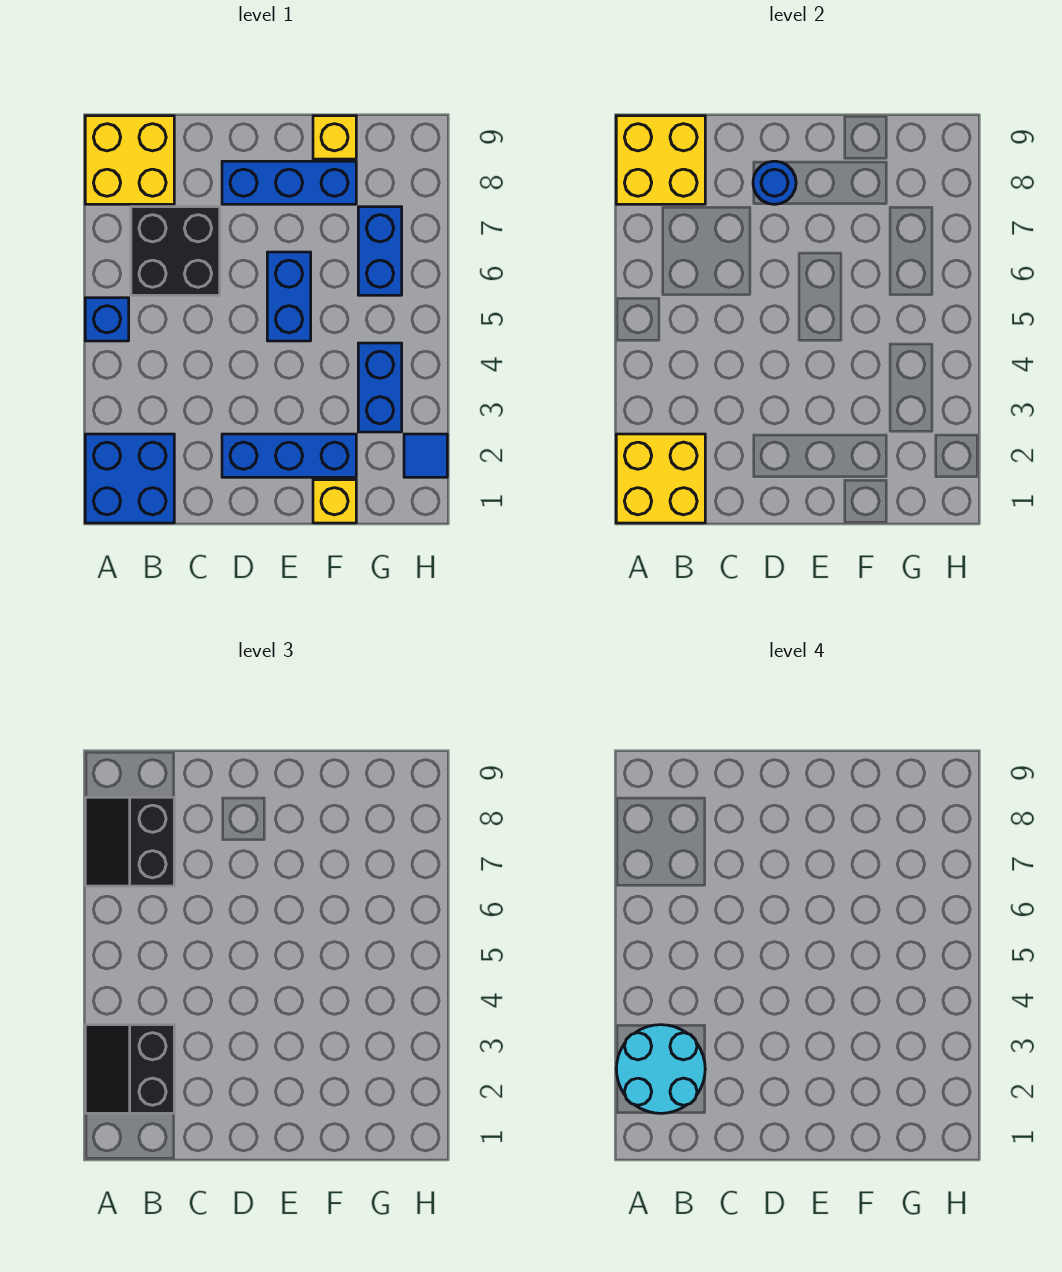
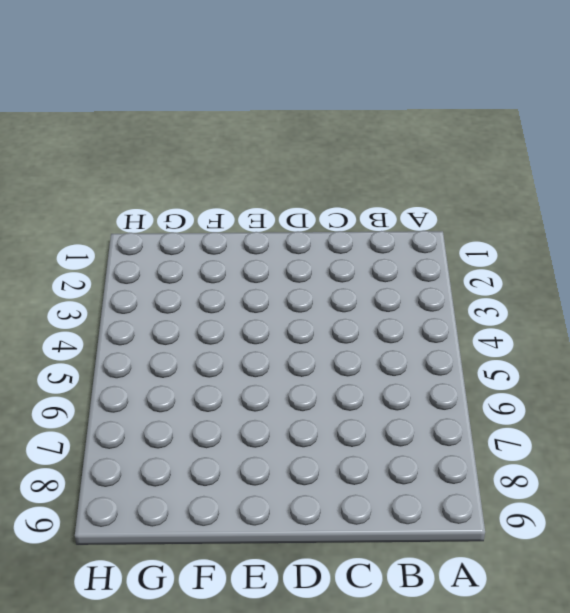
none -> blue 2x2 brick [85,434,174,523]
none -> blue 1x1 brick [85,298,129,341]
none -> yellow 2x2 brick [85,116,174,204]

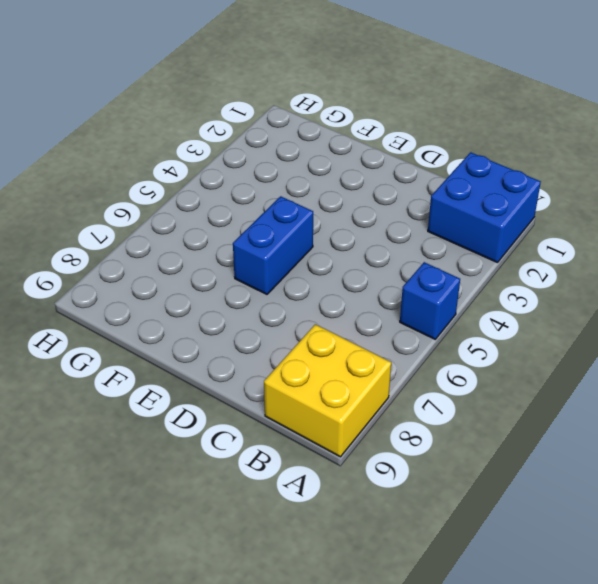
none -> black 2x2 brick [131,207,220,295]
none -> blue 1x3 brick [222,434,356,477]
none -> blue 1x3 brick [222,161,356,204]

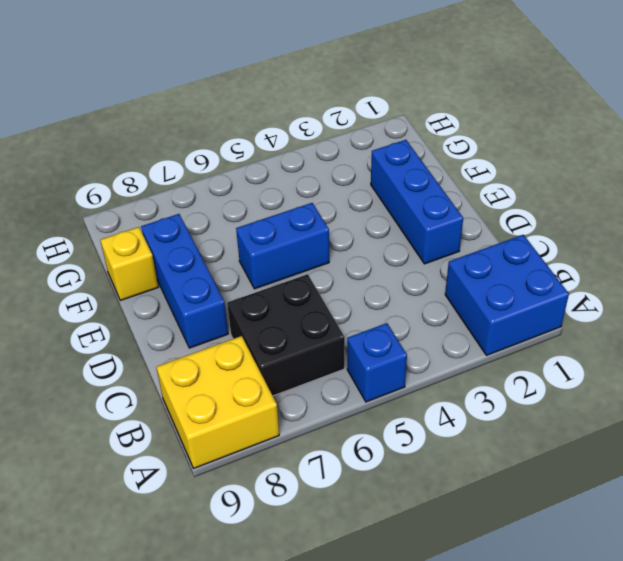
none -> yellow 1x1 brick [313,480,356,523]
none -> blue 1x2 brick [358,343,402,432]
none -> blue 1x2 brick [358,207,402,295]

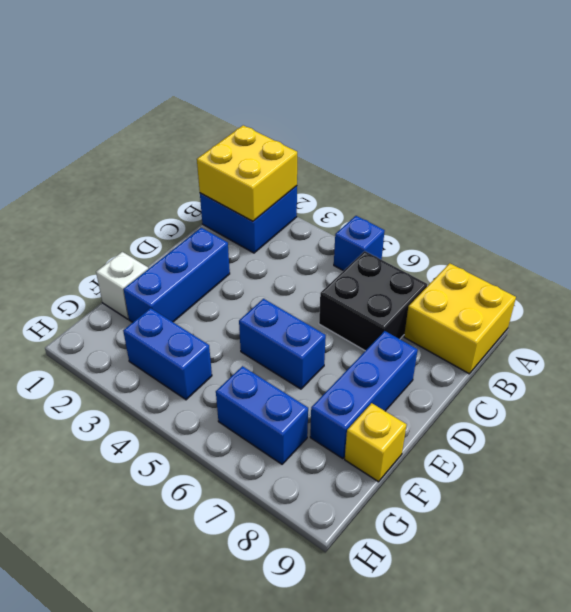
white 1x1 brick [96,252,148,319] -> yellow 1x1 brick [313,480,356,523]
none -> blue 1x1 tile [404,434,447,477]
none -> yellow 2x2 brick [616,116,705,204]
none -> blue 1x1 round brick [753,161,796,204]

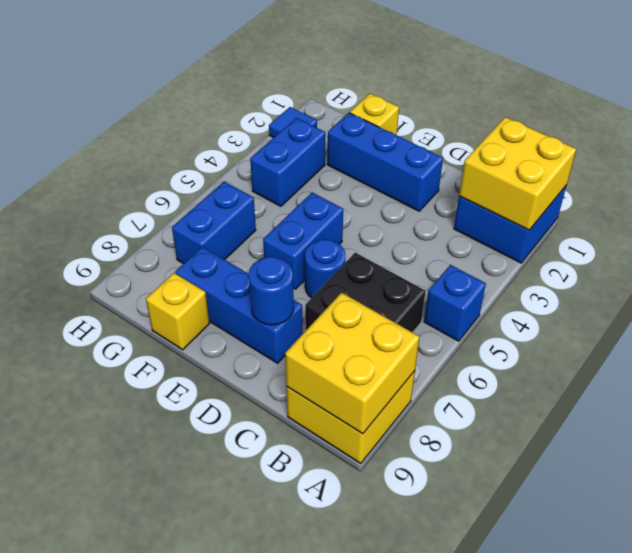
blue 1x1 round brick [305,239,345,298] -> none
none -> black 2x2 slope [85,1025,174,1113]
none -> black 2x2 slope [85,797,174,886]
none -> cyan 2x2 round brick [616,1025,705,1113]

